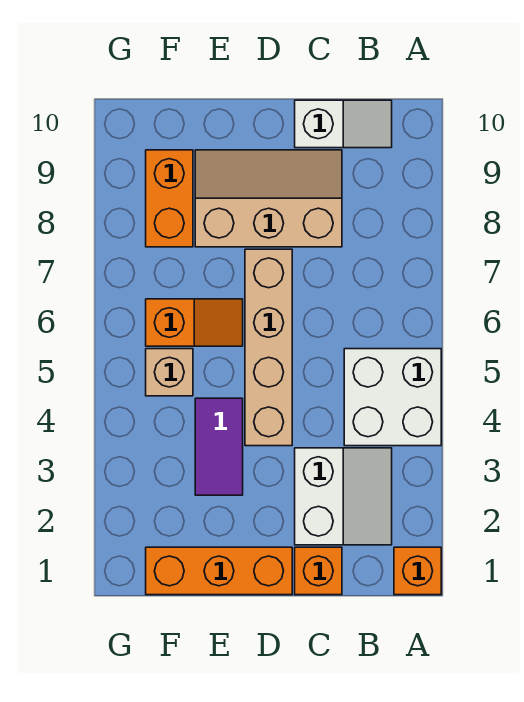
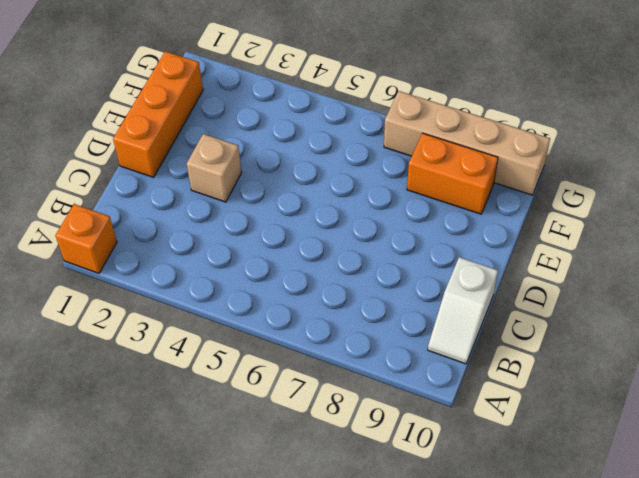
tan 1x1 brick [187,134,242,202] -> tan 1x1 brick moved to [146,349,193,396]
tan 1x4 brick [384,91,550,195] -> tan 1x4 brick moved to [245,249,292,446]
none -> white 2x2 brick [344,349,441,446]
none -> white 2x2 slope [295,448,392,545]
none -> orange 1x1 brick [295,547,342,595]

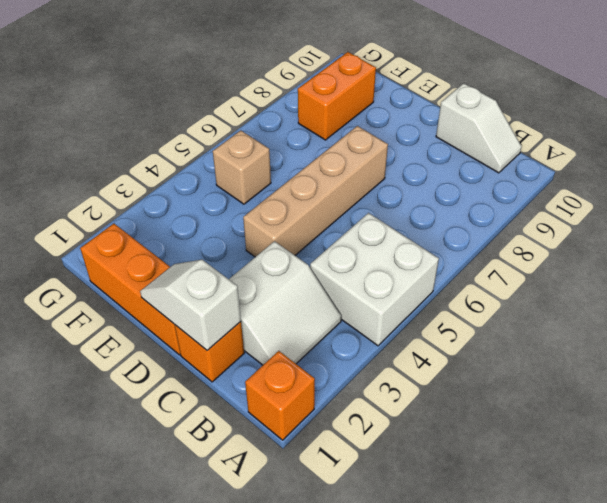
white 1x2 slope [140,260,241,350] -> none
none -> tan 2x3 slope [195,150,342,247]
none -> purple 1x2 tile [195,398,243,495]
none -> orange 1x2 slope [146,299,243,346]

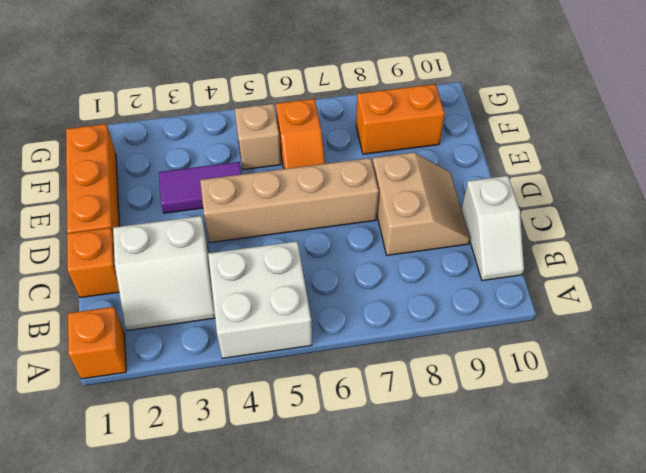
tan 2x2 slope [372,153,470,255] -> tan 2x3 slope [195,150,342,247]

